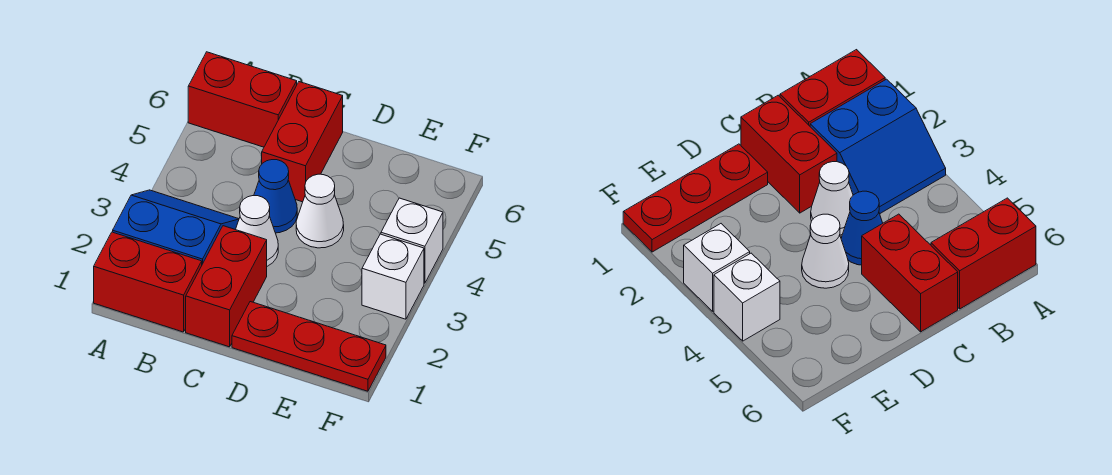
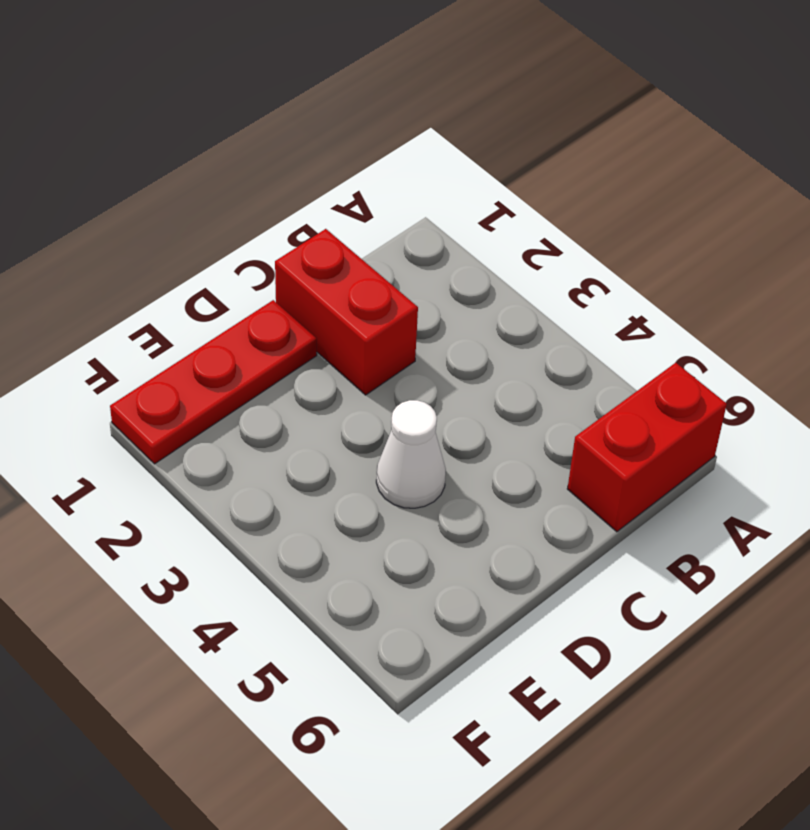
none -> red 1x2 brick [94,232,202,332]
none -> blue 2x2 slope [113,190,239,264]

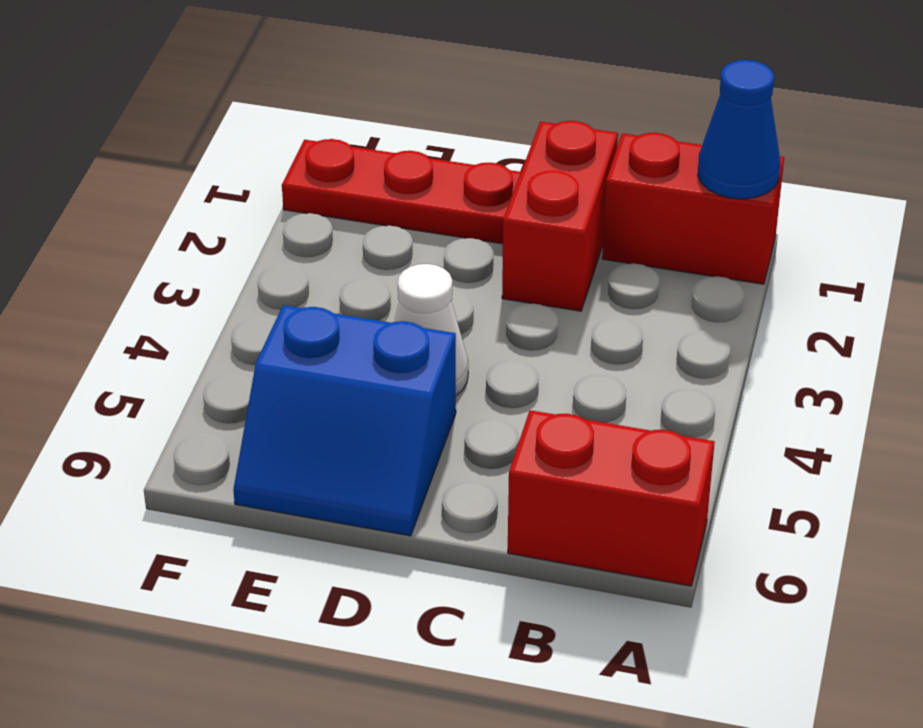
blue 1x1 cone [698,60,780,199] -> blue 1x1 cone moved to [254,160,297,233]
blue 2x2 slope [233,305,456,536] -> blue 2x2 slope moved to [113,190,239,264]
none -> white 1x1 cone [236,196,278,266]
none -> red 1x2 brick [262,82,343,202]

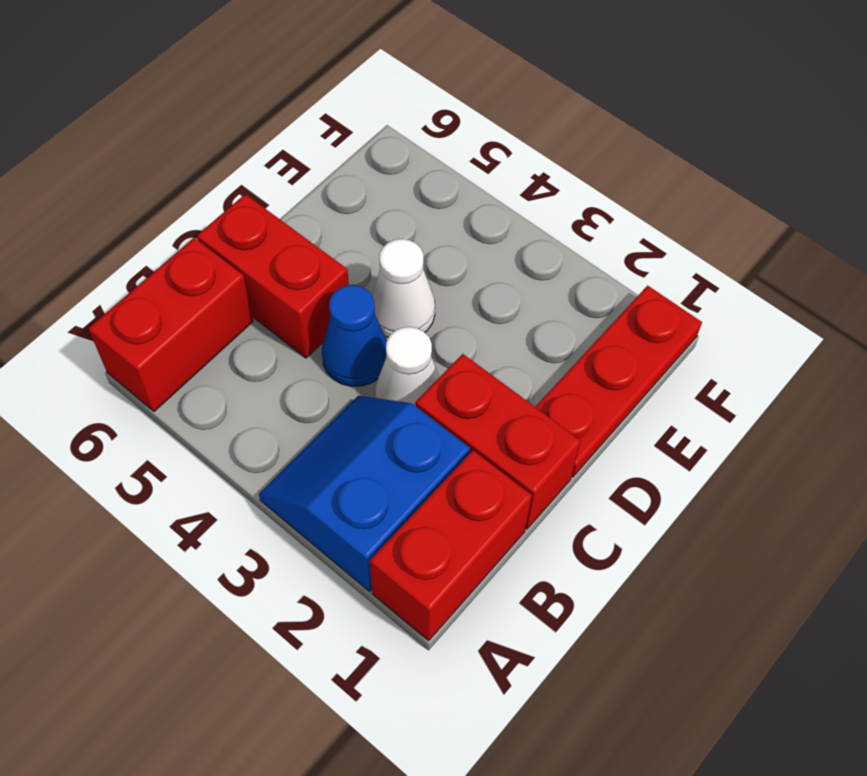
none -> white 1x1 brick [362,234,424,319]
none -> white 1x1 brick [381,198,443,283]

